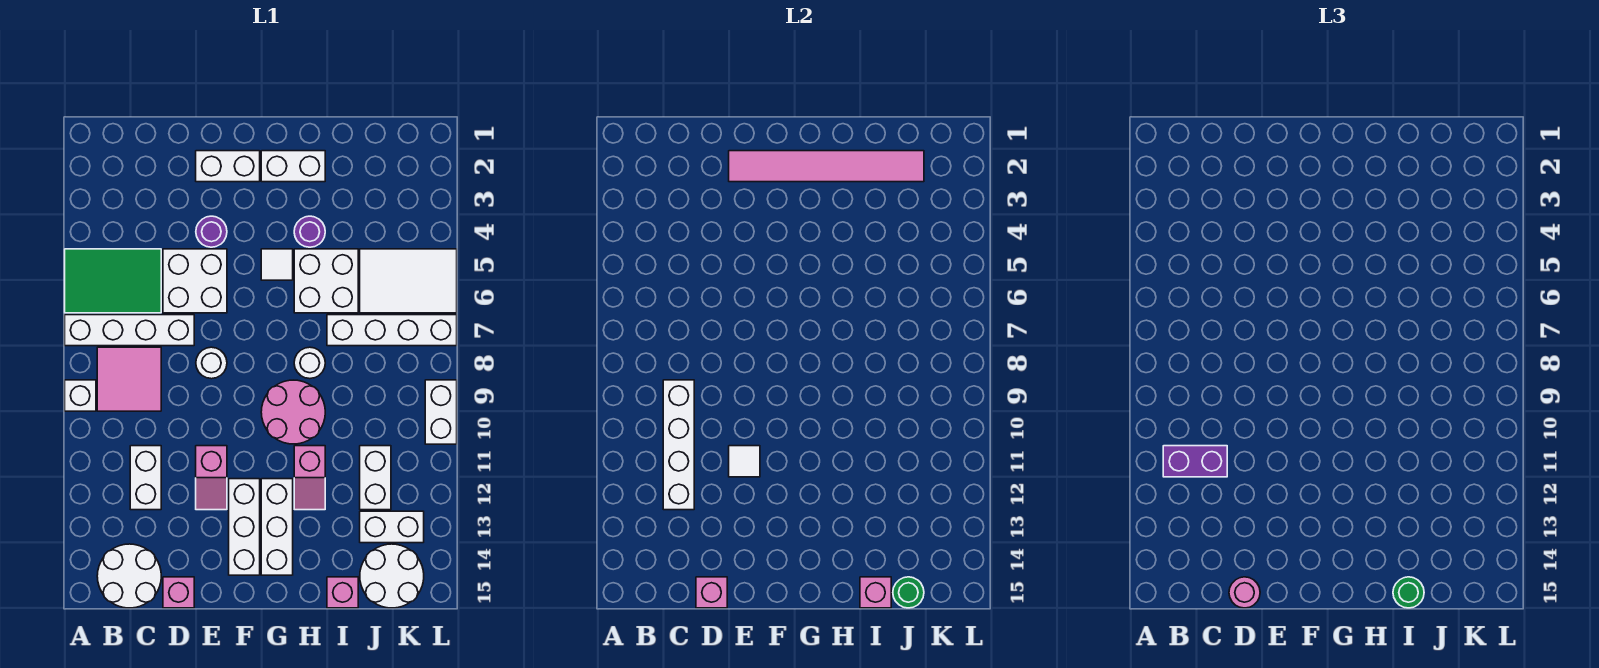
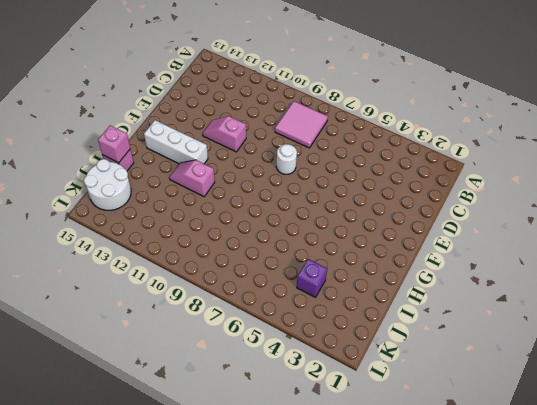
purple 1x1 brick [297,259,327,297] -> none
none -> green 2x3 tile [65,249,161,313]
none -> white 1x4 brick [65,315,194,346]
none -> white 1x1 brick [65,380,96,411]
none -> white 2x2 round brick [97,544,161,608]

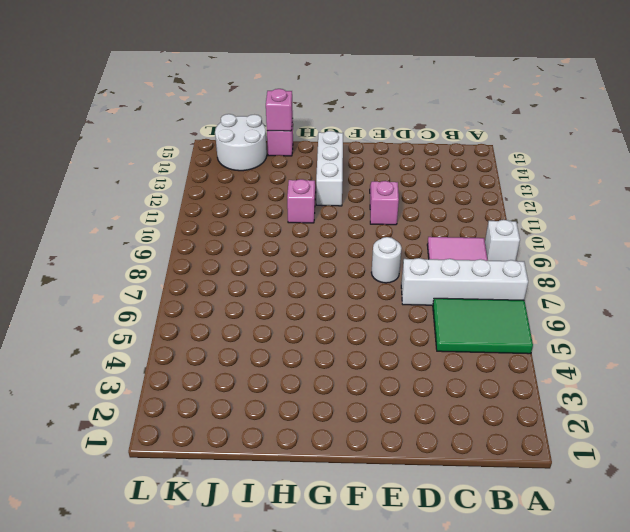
none -> white 2x2 round brick [97,544,161,608]
none -> white 1x2 brick [130,446,161,510]
none -> white 2x2 brick [163,249,227,313]
none -> pink 1x1 brick [163,577,194,608]

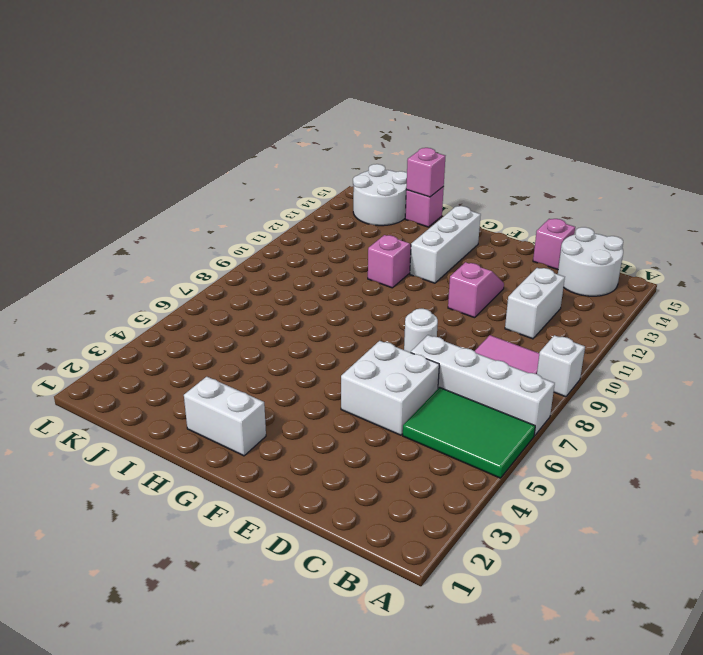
none -> white 1x2 brick [196,151,260,182]
none -> purple 1x1 round brick [196,216,227,247]
none -> white 1x3 brick [229,479,260,575]
none -> white 1x1 tile [261,249,293,280]

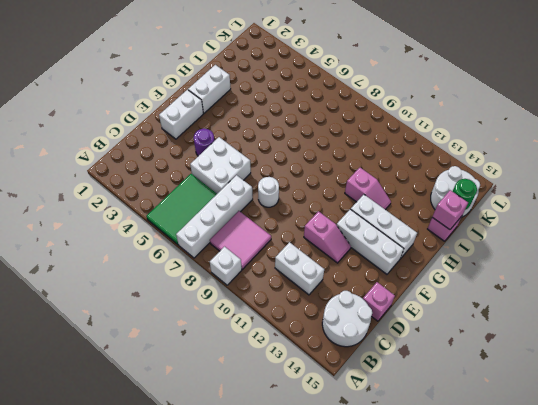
none -> white 1x1 tile [261,249,293,280]
none -> pink 2x2 round brick [261,380,325,444]
none -> purple 1x1 round brick [294,216,325,247]
none -> white 2x2 brick [294,249,358,313]

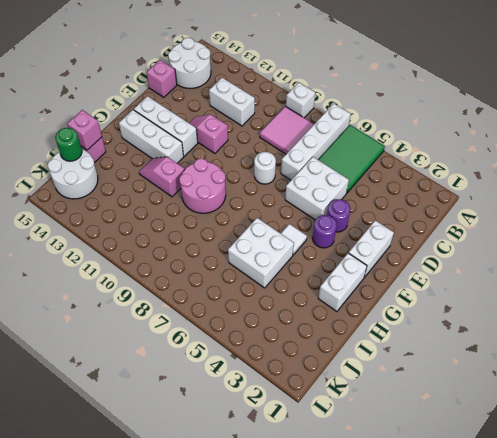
purple 1x1 round brick [313,215,337,248] -> purple 1x1 round brick moved to [294,216,325,247]
none -> white 1x1 round brick [294,347,325,379]
none -> white 1x4 brick [327,315,457,346]
none -> white 2x3 tile [360,249,457,313]
none -> white 1x2 brick [360,446,391,510]

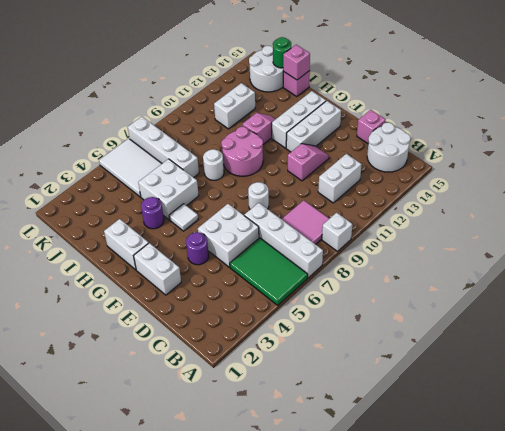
none -> white 1x2 brick [360,511,424,543]
none -> white 1x2 brick [425,380,457,444]
none -> white 1x4 brick [663,380,694,510]
none -> pink 1x1 brick [696,577,727,608]

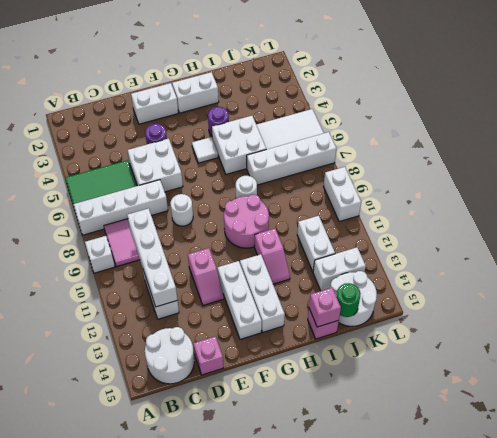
none -> pink 1x1 brick [696,577,727,608]
none -> pink 1x6 tile [729,151,924,182]
none -> white 1x1 tile [729,446,760,477]
none -> purple 1x2 brick [1163,446,1227,477]

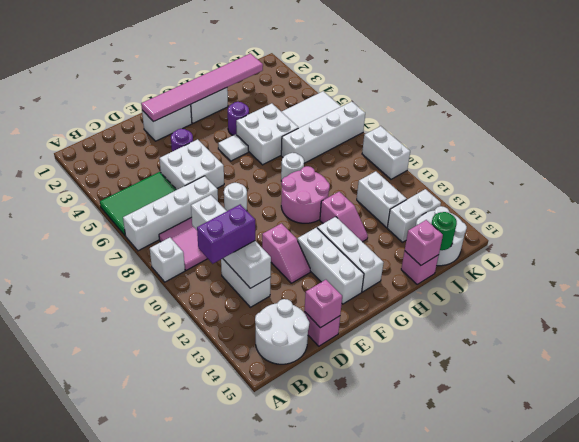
none -> white 1x1 tile [729,446,760,477]
none -> pink 1x1 round brick [1229,577,1260,608]
none -> green 1x1 round brick [1393,577,1424,608]

